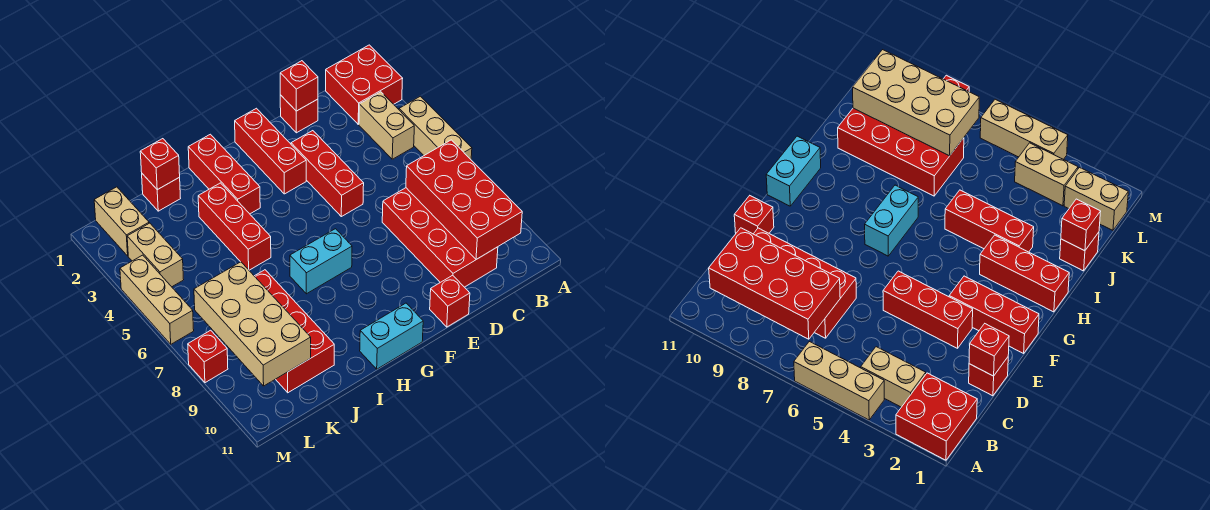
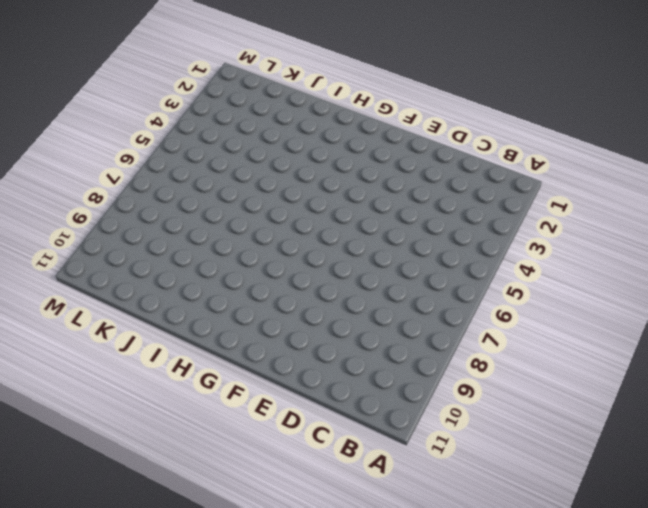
none -> red 2x2 brick [326,45,403,124]
none -> tan 1x3 brick [399,96,472,159]
none -> tan 1x2 brick [359,92,414,159]

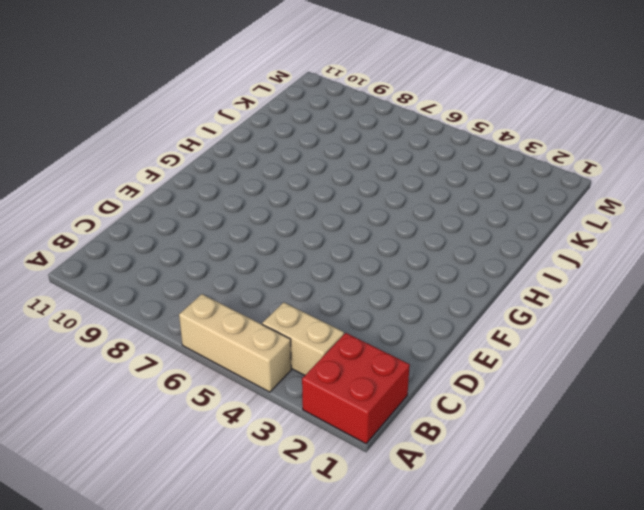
none -> red 2x4 brick [382,188,498,287]
none -> red 1x1 brick [280,95,318,133]
none -> red 1x3 brick [291,131,364,217]

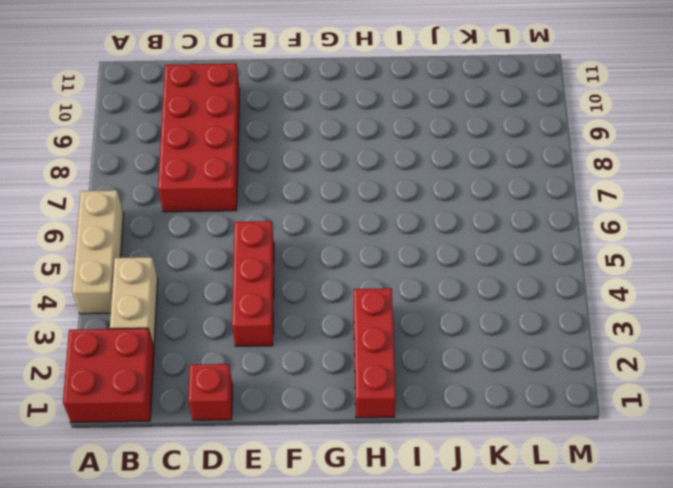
none -> red 1x1 brick [430,275,470,327]
none -> red 1x3 brick [235,108,306,194]
none -> cyan 1x2 brick [290,229,352,294]

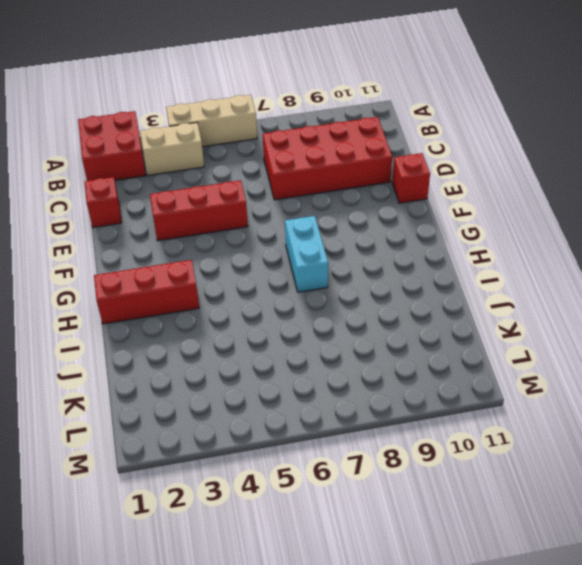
none -> red 1x3 brick [235,108,306,194]
none -> cyan 1x2 brick [360,303,423,369]
none -> red 1x3 brick [198,183,271,270]

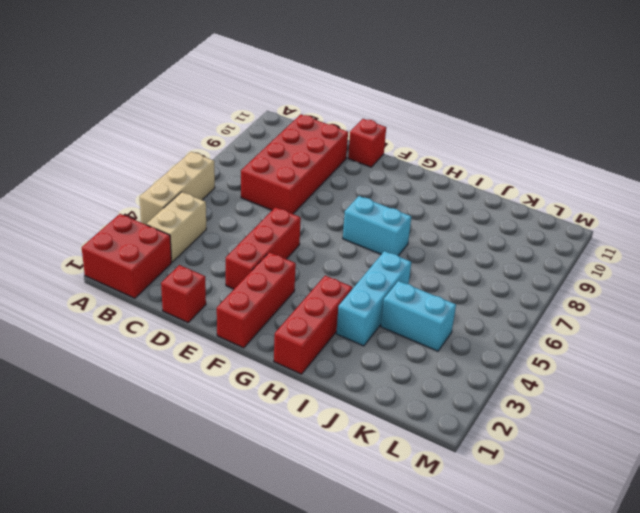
cyan 1x3 brick [336,251,411,346] -> red 1x3 brick [198,183,271,270]
cyan 1x2 brick [381,281,456,351] -> cyan 1x2 brick moved to [360,303,423,369]
none -> red 1x1 brick [142,174,181,211]
none -> red 2x4 brick [255,270,334,393]
none -> tan 1x2 brick [94,187,149,256]

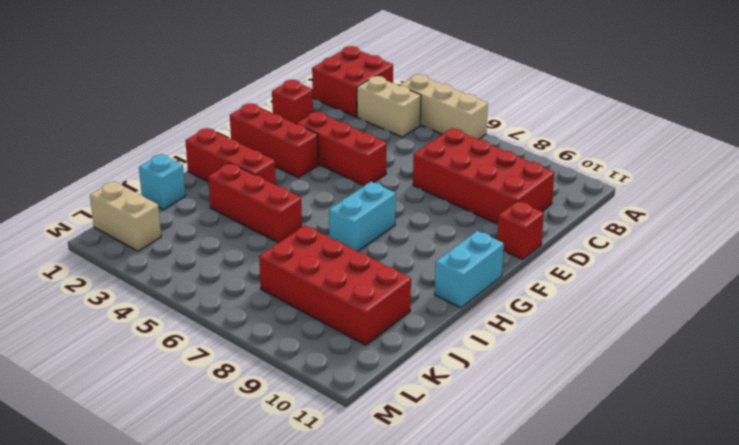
cyan 1x1 brick [139,154,185,209] -> red 1x1 brick [142,174,181,211]
none -> tan 1x2 brick [127,223,184,287]
none -> tan 1x3 brick [120,255,194,344]
none -> red 1x1 brick [188,330,228,383]

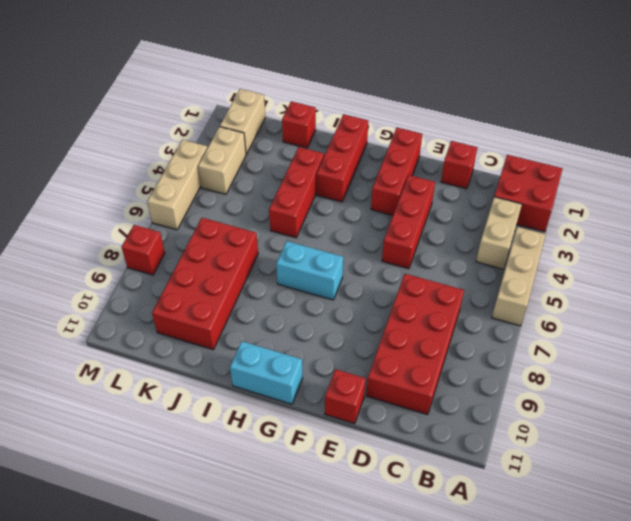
none -> red 2x4 brick [406,140,522,259]
none -> red 1x1 brick [280,61,318,111]
none -> red 1x1 brick [140,139,180,190]

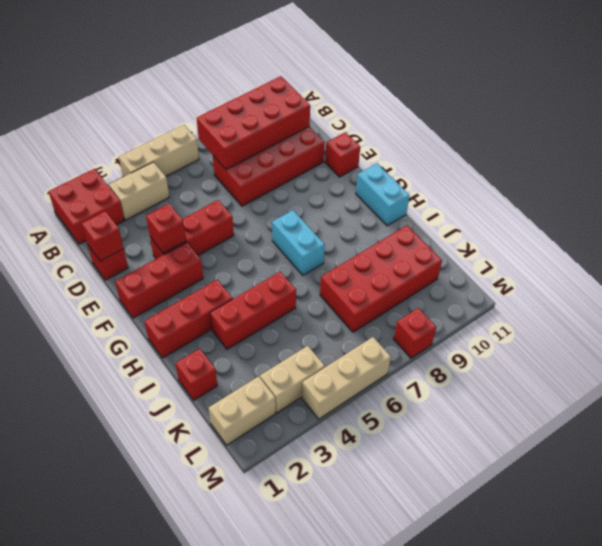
red 1x1 brick [146,204,186,253] -> red 1x1 brick moved to [140,139,180,190]
none -> tan 2x4 brick [194,262,311,386]

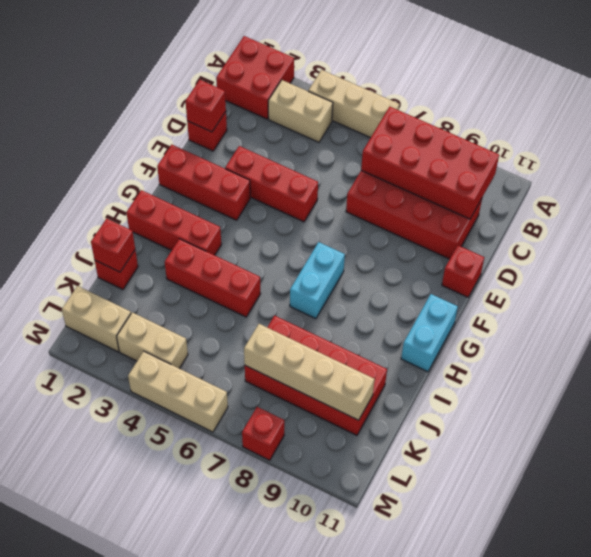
tan 1x4 brick [244,324,375,420] -> tan 2x4 brick [194,262,311,386]

